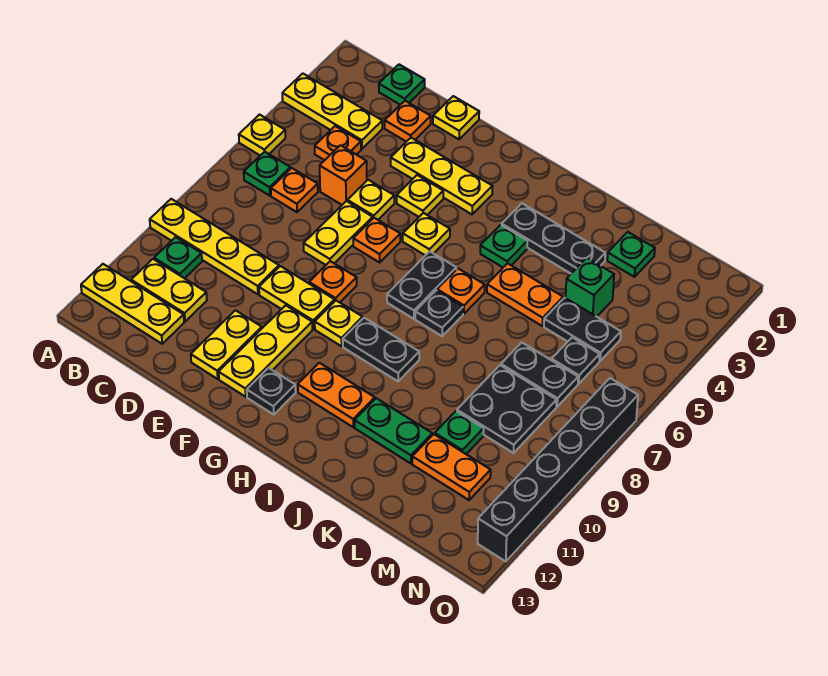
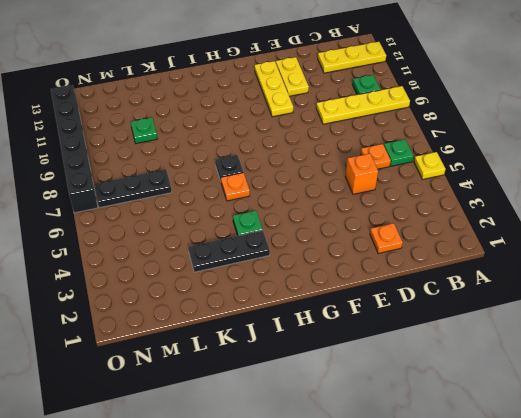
black 1x3 plate [94,169,172,208] -> black 1x2 plate [501,342,578,407]
none -> yellow 1x3 plate [282,74,382,149]
none -> yellow 1x2 plate [131,259,207,321]
none -> green 1x1 plate [379,64,425,105]
none -> orange 1x1 plate [315,126,361,160]

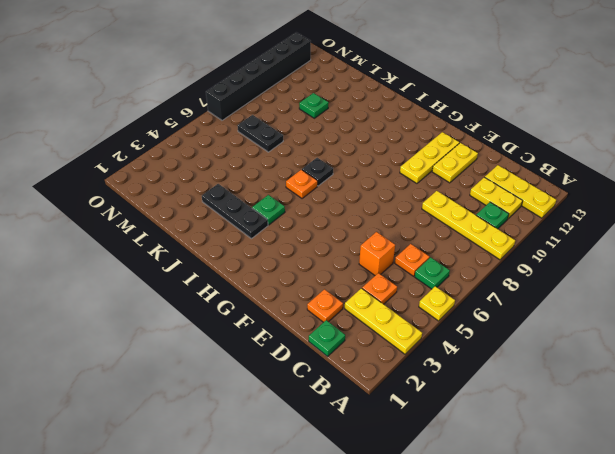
none -> yellow 1x1 plate [433,96,479,139]
none -> yellow 1x3 plate [391,138,493,214]
none -> yellow 1x1 plate [347,180,394,220]
none -> yellow 1x2 plate [304,201,373,265]

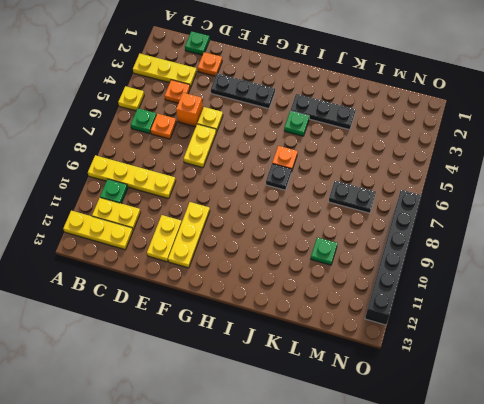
black 1x3 plate [211,73,275,109] -> yellow 1x3 plate [391,138,493,214]
none -> yellow 1x1 plate [433,96,479,139]
none -> yellow 1x2 plate [259,266,335,329]
none -> yellow 1x1 plate [397,175,443,217]
none -> orange 1x1 plate [353,218,400,262]

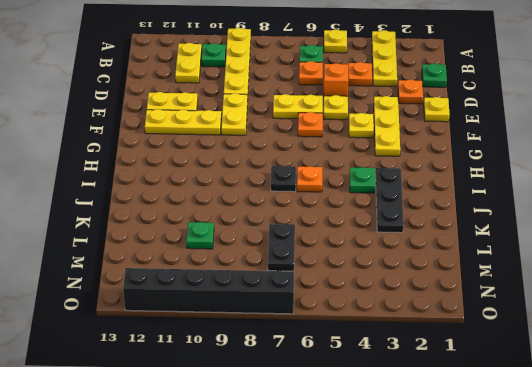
none -> yellow 1x3 plate [81,264,184,344]
none -> orange 1x1 plate [309,261,357,302]
none -> yellow 1x1 plate [403,213,450,255]
none -> yellow 1x1 plate [315,301,363,346]

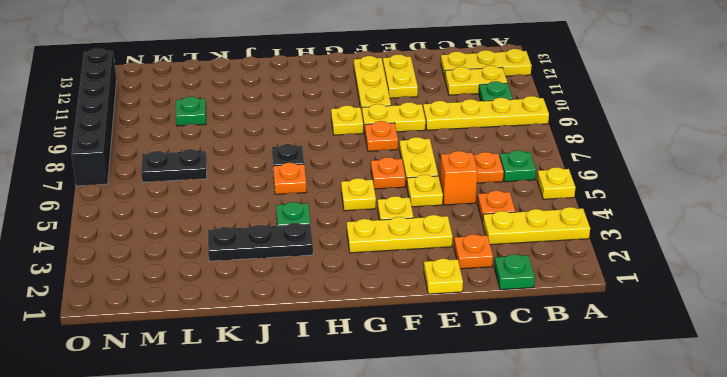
none -> black 1x1 plate [247,368,296,415]
none -> black 1x2 plate [387,251,456,319]
none -> black 1x2 plate [343,318,419,381]
none -> orange 1x2 plate [298,363,375,427]

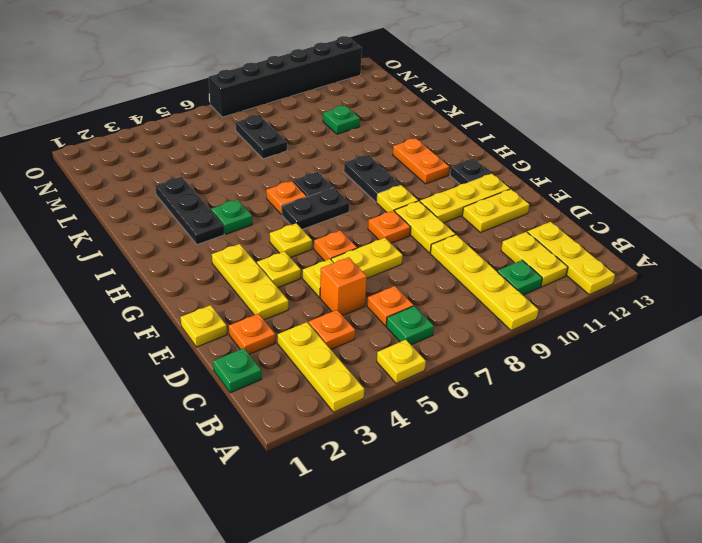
none -> orange 1x2 plate [487,263,563,326]
none -> green 1x2 plate [355,398,432,463]
none -> green 1x1 plate [607,232,655,277]
none -> green 1x1 brick [566,258,614,317]

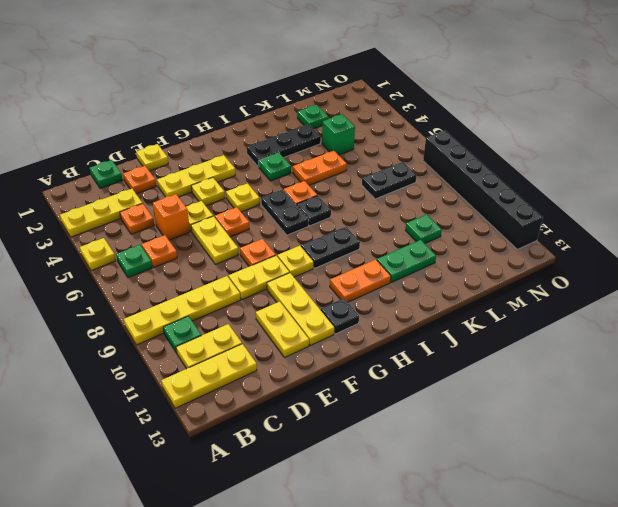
none -> black 1x2 plate [544,298,621,361]
none -> black 2x2 plate [457,365,557,453]
none -> orange 1x2 plate [412,434,491,500]
none -> black 1x1 plate [552,337,600,384]

